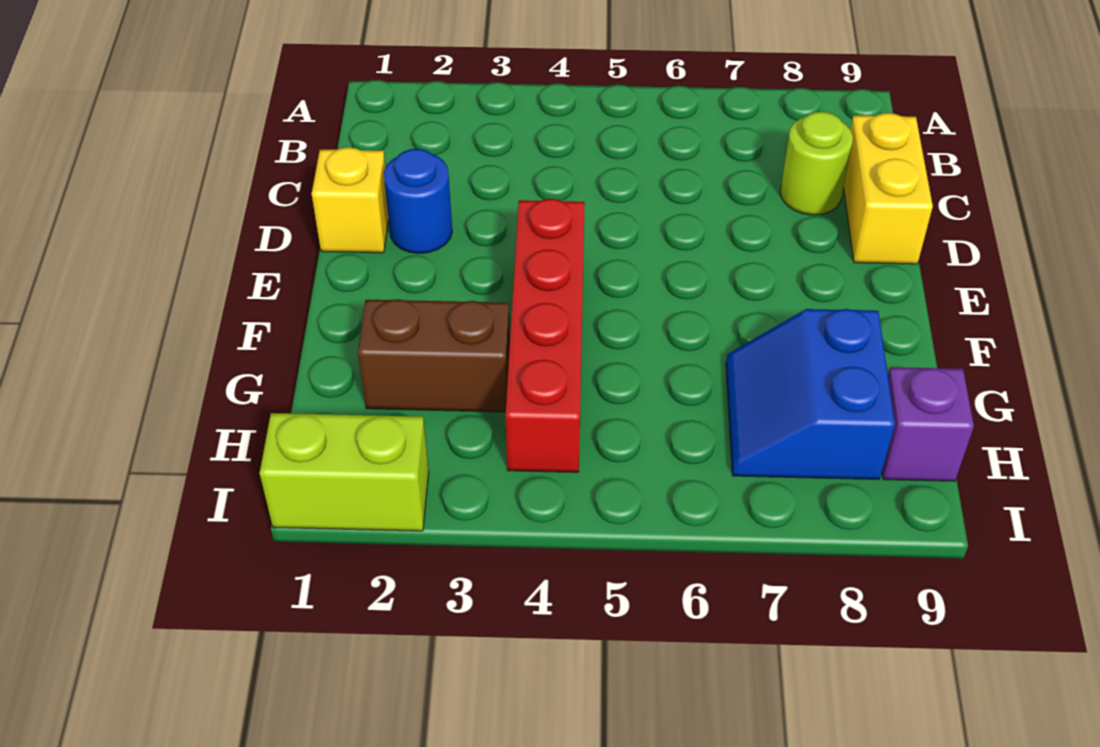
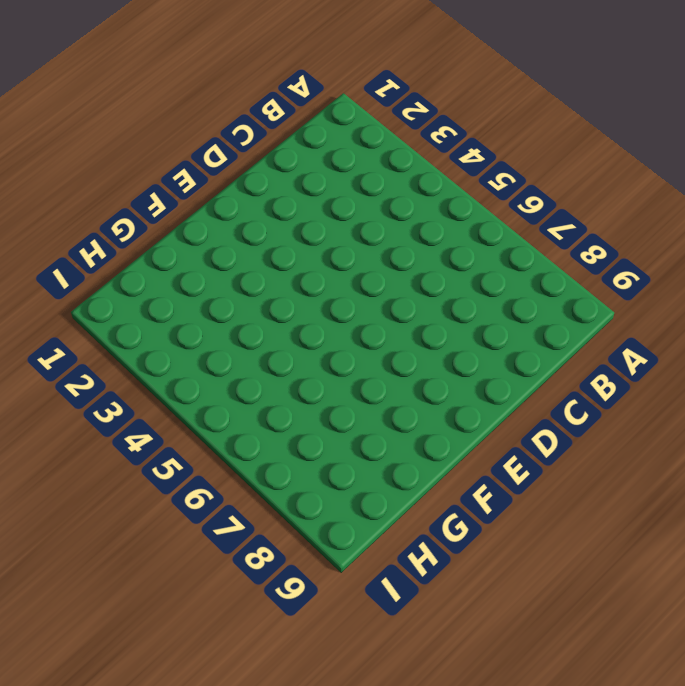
none -> lime 1x1 round brick [780,112,853,215]
none -> yellow 1x2 brick [844,113,933,264]

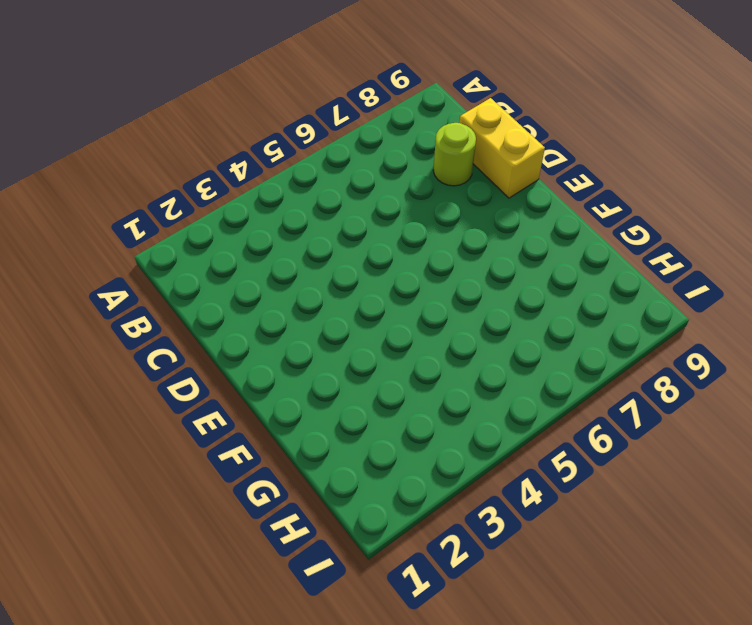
none -> yellow 1x1 brick [312,147,389,253]
none -> blue 1x1 round brick [384,149,452,253]

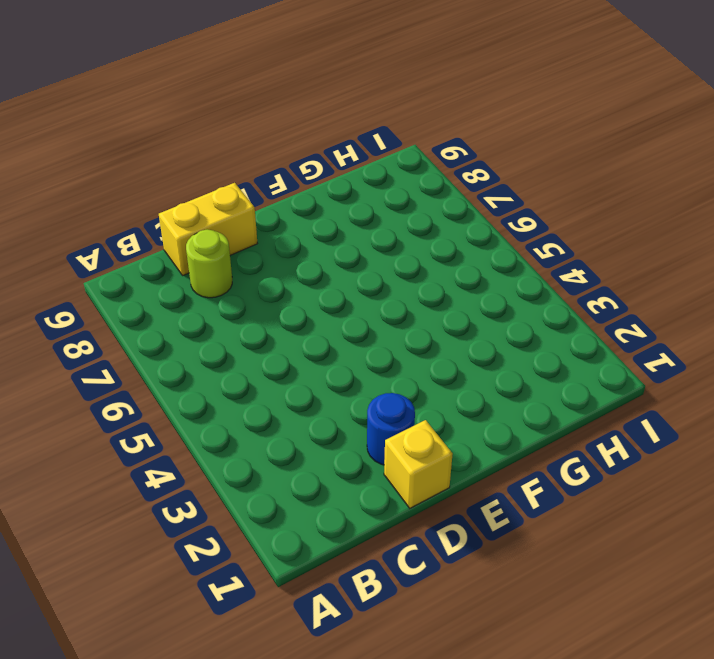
none -> red 1x4 brick [505,199,585,472]
none -> brown 1x2 brick [358,299,510,412]

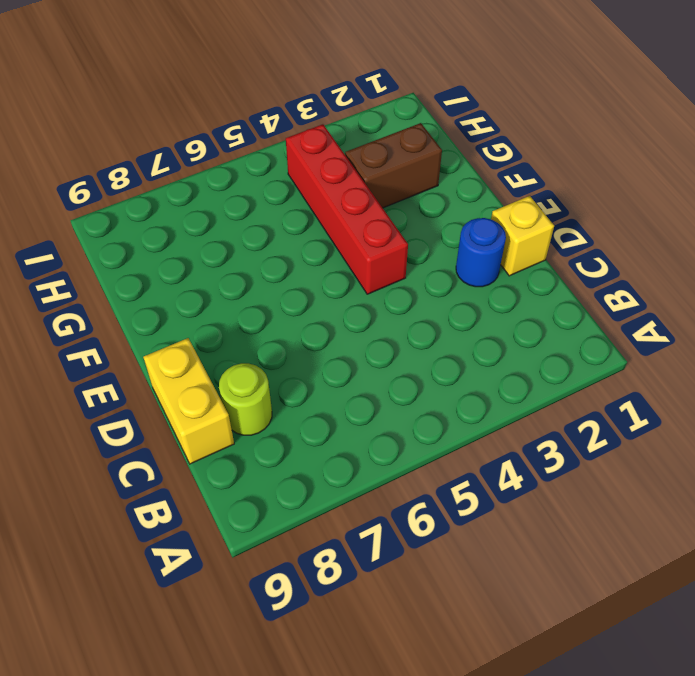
none -> blue 2x2 slope [726,309,895,479]
none -> purple 1x1 brick [882,367,974,481]

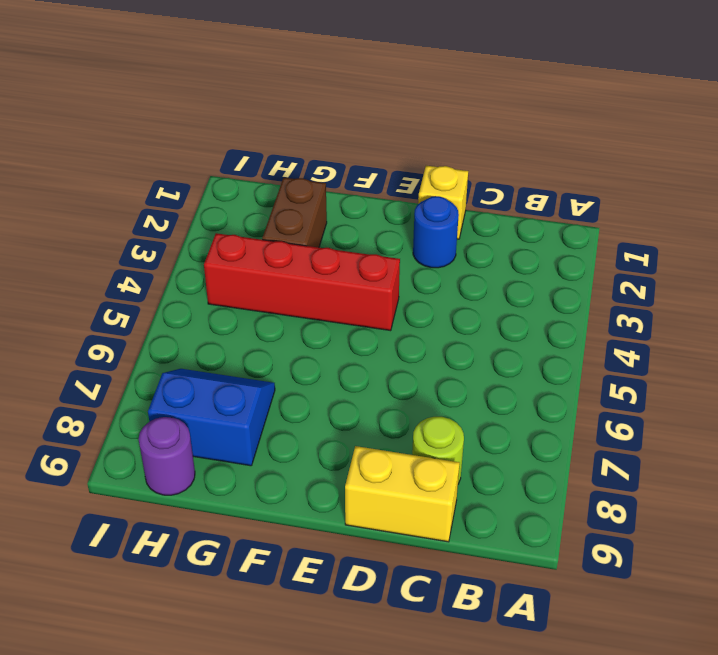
purple 1x1 round brick [139,417,195,495] -> purple 1x1 brick [882,367,974,481]
none -> lime 1x2 brick [260,413,429,531]

